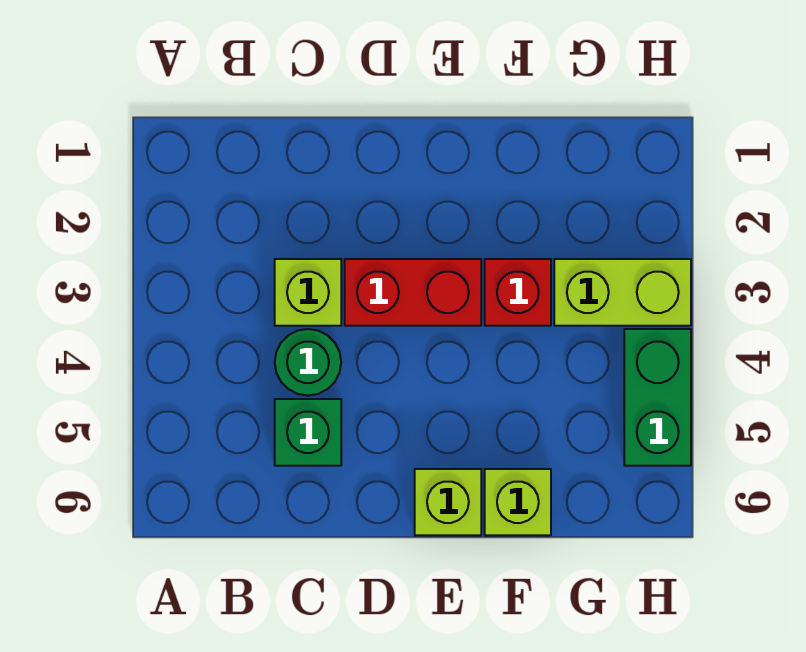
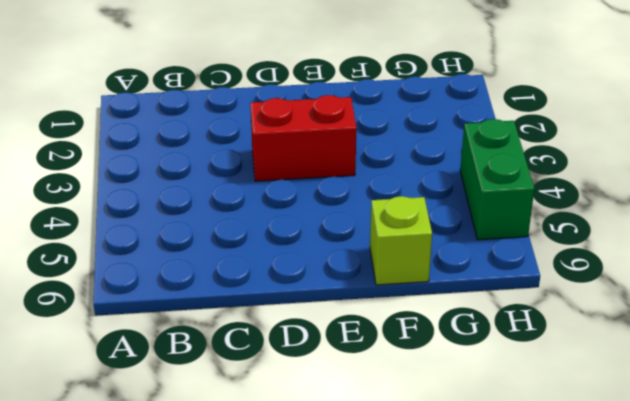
none -> lime 1x1 brick [275,259,341,326]
none -> green 1x1 round brick [275,329,341,396]

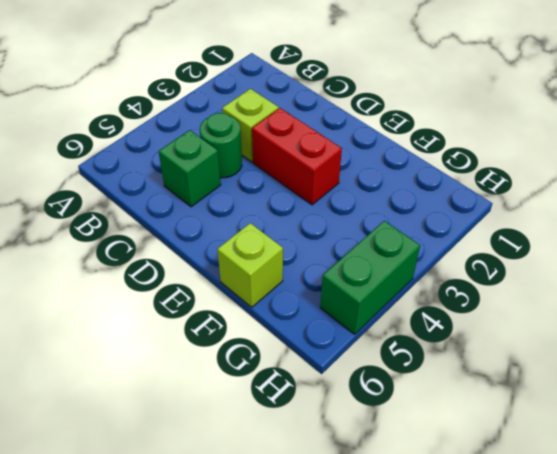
none -> lime 1x1 brick [415,469,481,535]
none -> red 1x1 brick [485,259,551,326]

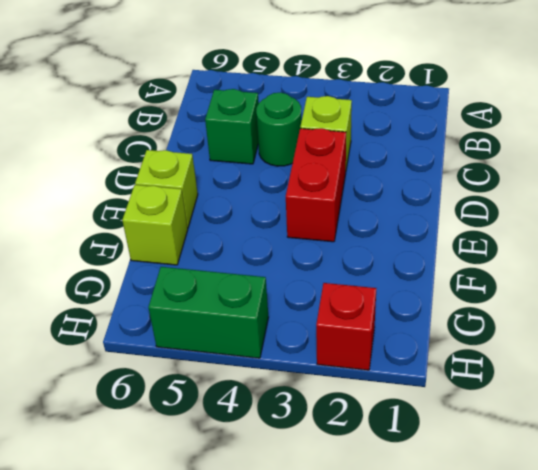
red 1x1 brick [316,283,376,370] -> red 1x1 brick moved to [485,259,551,326]
none -> lime 1x2 brick [554,259,691,326]

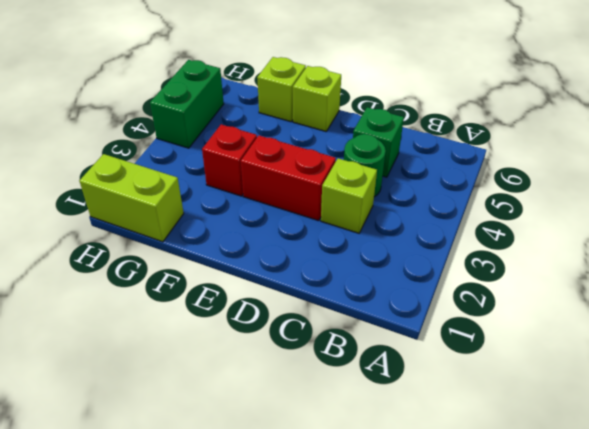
lime 1x2 brick [80,154,184,242] -> lime 1x2 brick moved to [554,259,691,326]

